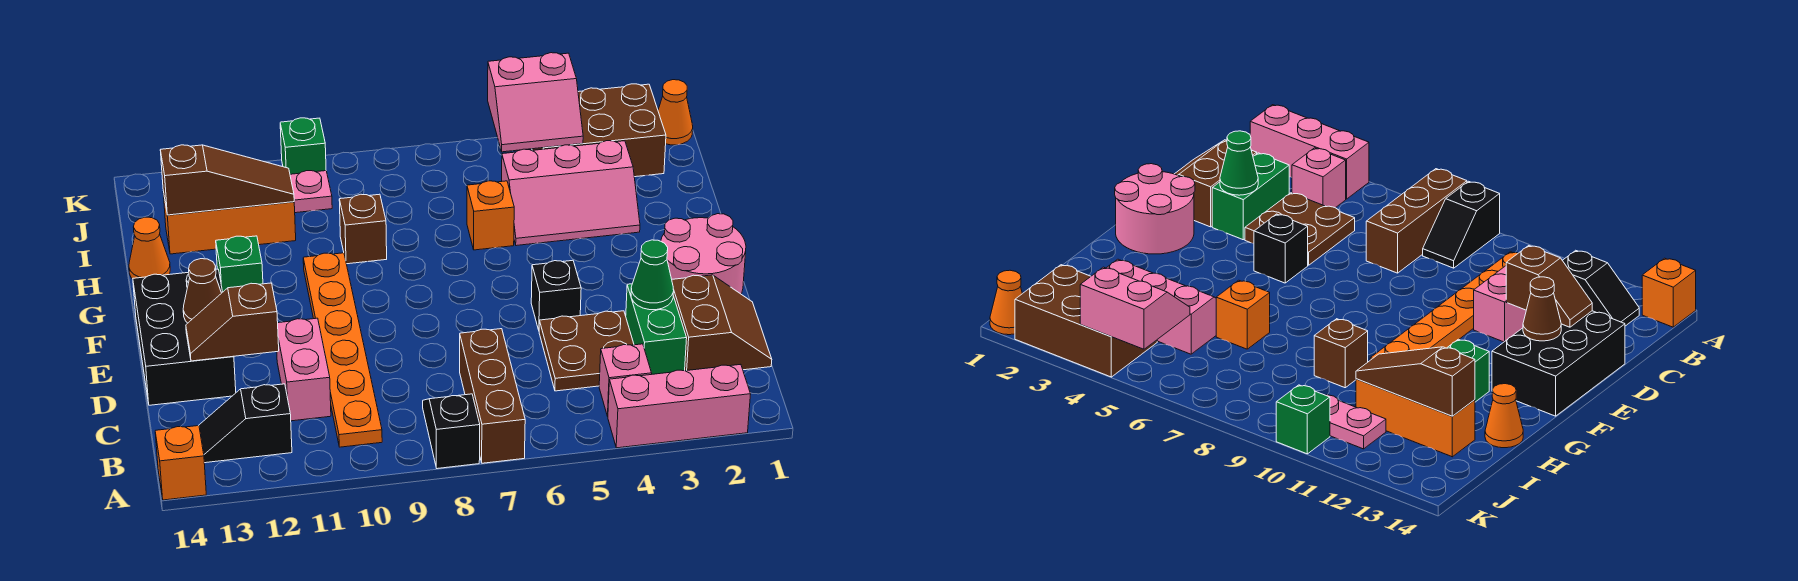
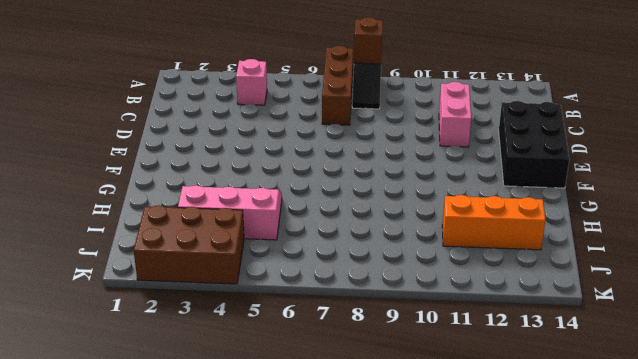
brown 1x1 brick [354,17,383,64] -> brown 1x1 brick moved to [339,194,387,264]
none -> pink 1x3 brick [608,364,751,448]
none -> orange 1x1 brick [155,426,206,500]
none -> orange 1x6 plate [303,253,382,447]

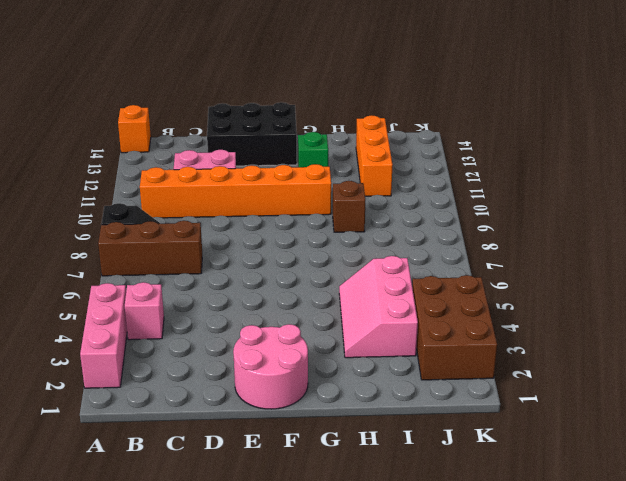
orange 1x6 brick [140,164,331,218] -> orange 1x6 plate [303,253,382,447]
none -> black 1x2 slope [199,384,292,463]
none -> brown 2x2 slope [672,275,772,371]
none -> green 1x2 brick [626,284,687,374]

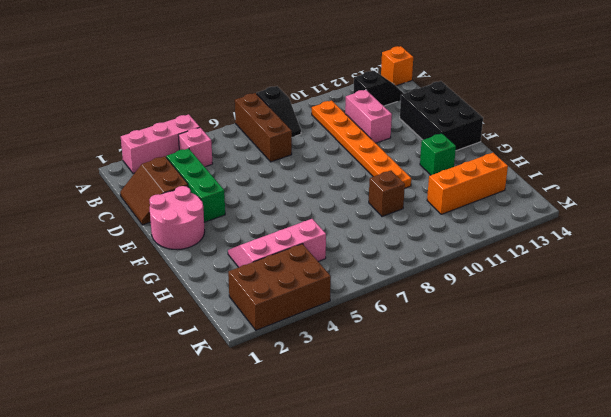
green 1x3 brick [166,148,225,222] -> green 1x2 brick [626,284,687,374]
none -> brown 2x2 plate [539,311,634,391]
none -> black 1x1 brick [531,260,581,330]
none -> orange 1x1 brick [467,181,514,250]

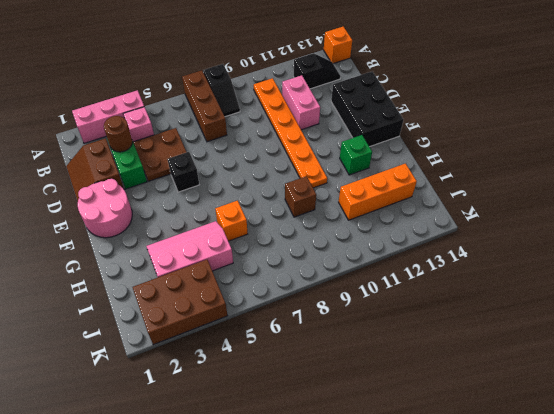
brown 1x1 round brick [104,116,133,152] -> none
none -> orange 1x1 cone [129,217,170,279]
none -> pink 1x2 plate [290,171,332,213]
none -> orange 1x1 cone [658,80,693,145]

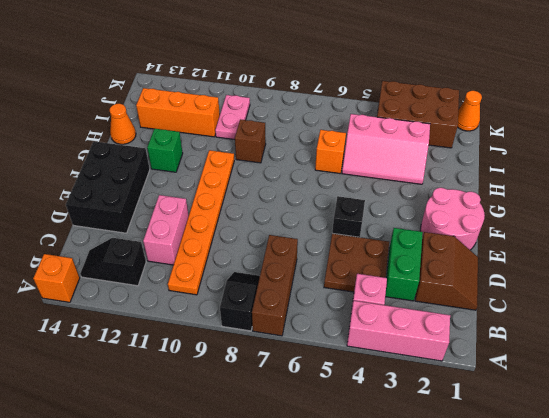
pink 1x2 plate [215,95,250,140] -> pink 1x2 plate turned to [290,171,332,213]
none -> green 1x1 brick [280,118,326,174]
none -> green 1x1 cone [631,240,674,310]
none -> brown 1x2 slope [186,283,279,361]

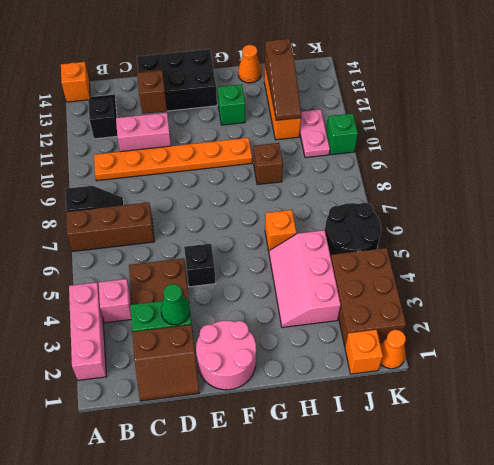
orange 1x1 brick [345,330,383,374] -> none
black 2x2 round brick [325,203,381,257] -> none
none -> brown 1x1 cone [183,259,221,323]
none -> pink 2x2 slope [488,53,583,152]

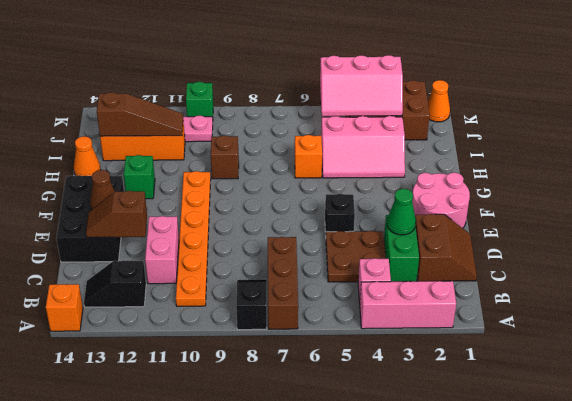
pink 2x3 slope [320,55,403,116] -> pink 2x2 slope [488,53,583,152]

